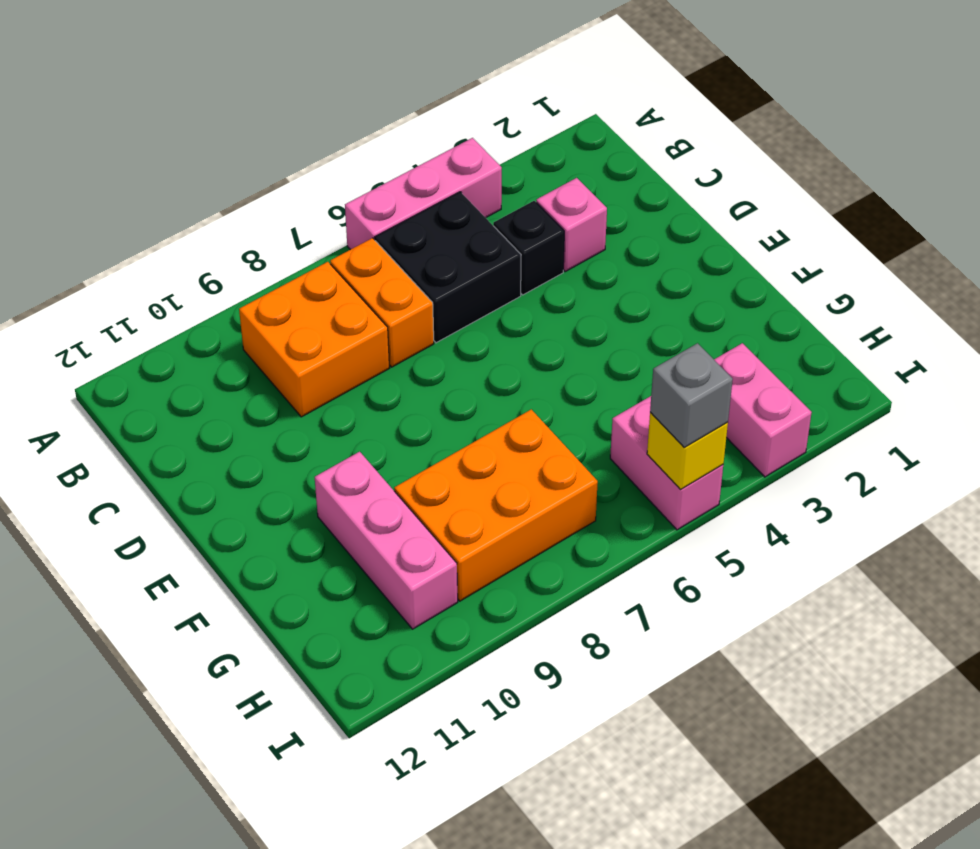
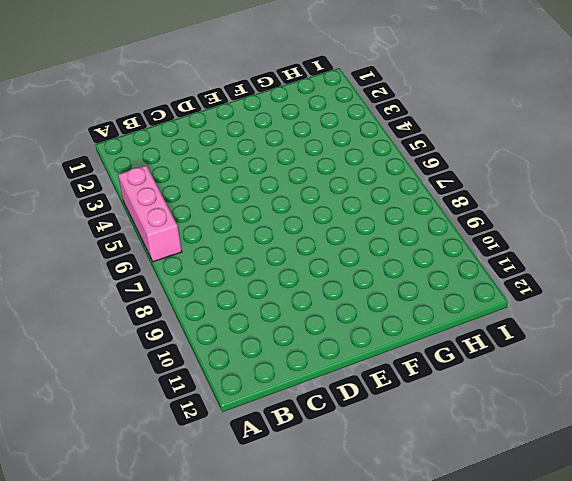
none -> black 2x2 brick [375,192,521,343]
none -> orange 1x2 brick [330,238,434,367]
none -> orange 2x2 brick [239,262,389,417]

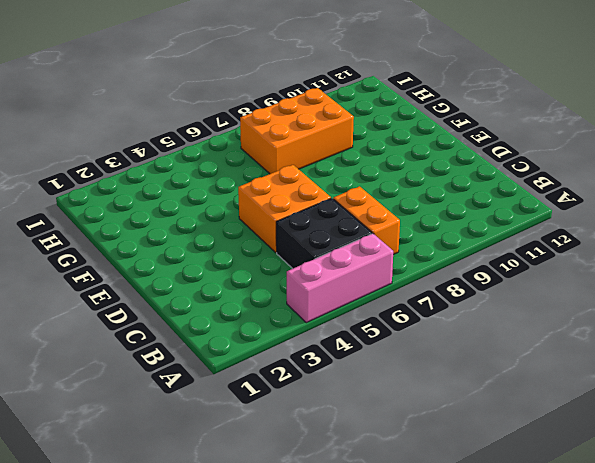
orange 2x2 brick [238,165,331,252] -> orange 2x2 brick moved to [239,262,389,417]
none -> pink 1x1 brick [536,178,607,271]
none -> black 1x1 brick [493,201,564,295]
none -> pink 1x3 brick [315,452,458,629]

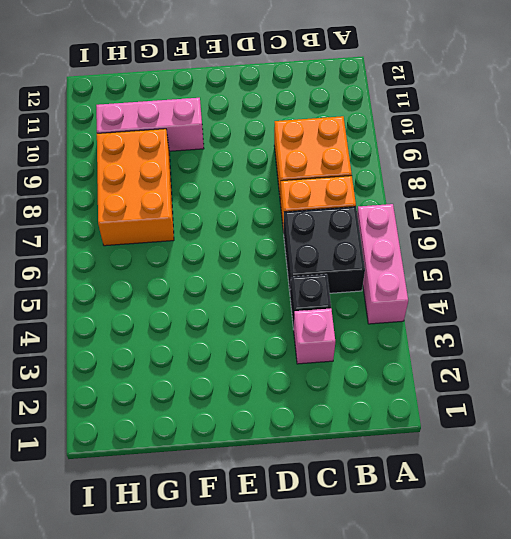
none -> pink 1x2 brick [714,343,812,477]
none -> pink 1x2 brick [610,396,723,530]
none -> yellow 1x1 brick [647,412,728,490]

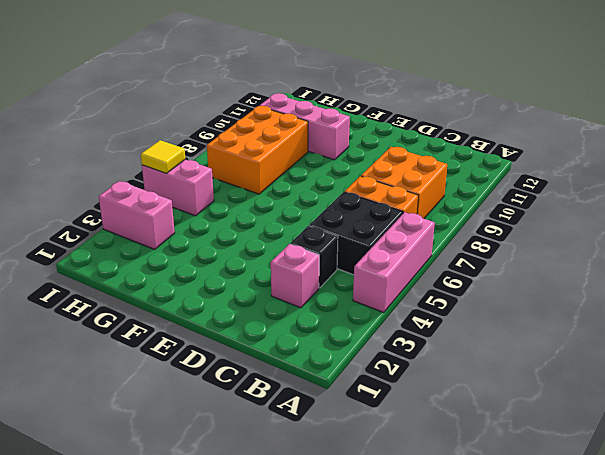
yellow 1x1 tile [141,140,185,174] -> yellow 1x1 brick [647,412,728,490]
none -> grey 1x1 brick [650,343,733,448]

